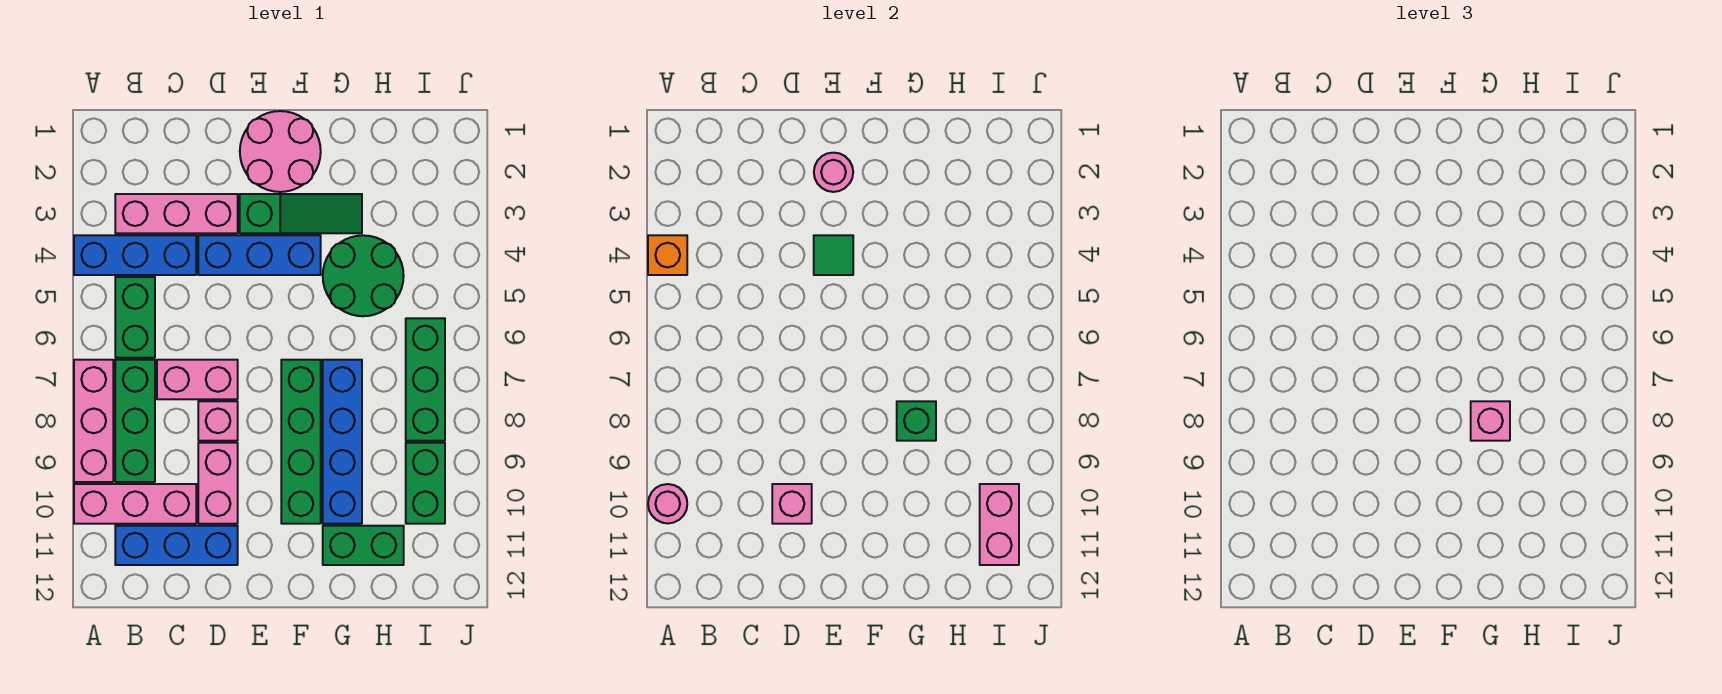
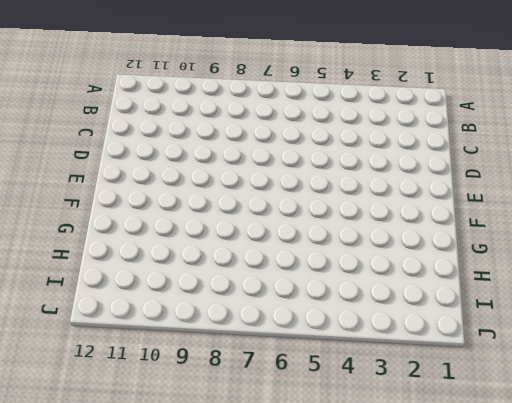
none -> blue 1x3 brick [74,235,196,275]
none -> pink 1x3 brick [74,360,113,482]
none -> pink 1x3 brick [74,484,196,524]

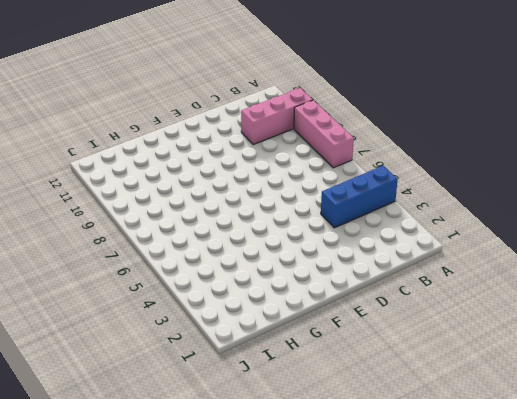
none -> pink 1x3 brick [115,194,238,233]
none -> green 1x2 brick [115,277,155,358]
none -> green 1x3 brick [115,360,155,482]

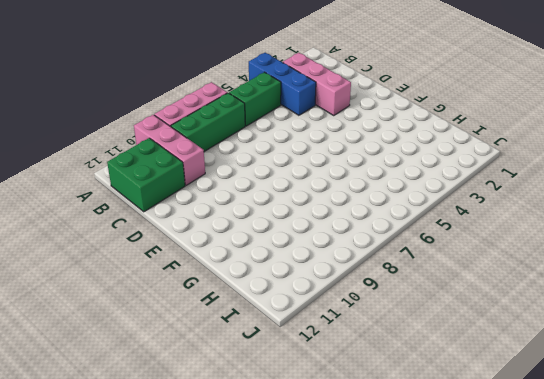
green 2x2 brick [107,138,185,212] -> blue 1x3 brick [115,526,238,565]
none -> pink 1x2 brick [157,360,238,399]
none -> blue 1x3 brick [198,235,321,275]
none -> pink 1x1 brick [198,401,238,441]

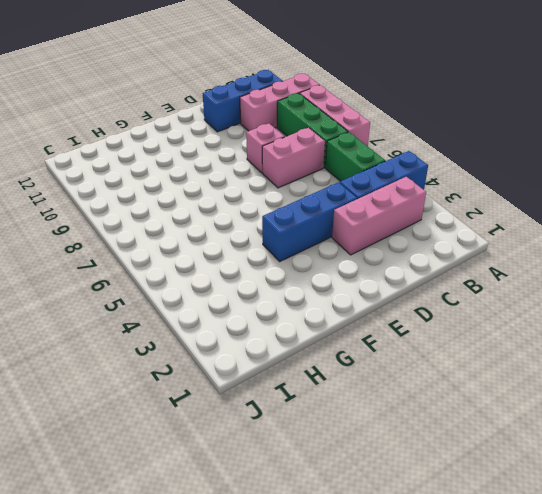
none -> pink 1x2 brick [198,443,238,524]
none -> pink 2x2 round brick [240,111,321,192]
none -> green 1x3 slope [240,194,362,233]

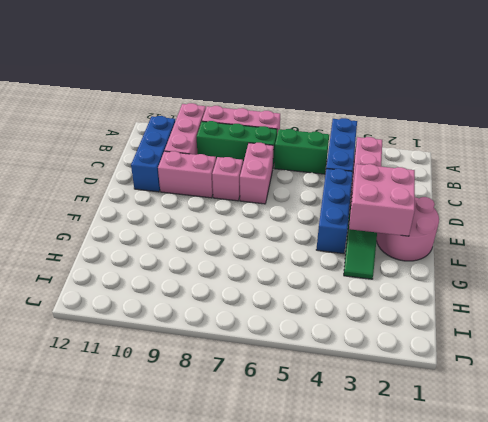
pink 2x2 brick [349,164,415,236] -> pink 1x1 round brick [814,153,853,192]
none -> green 1x4 brick [281,360,321,524]
none -> green 2x2 round brick [323,235,404,316]
none -> blue 1x4 brick [323,360,362,524]

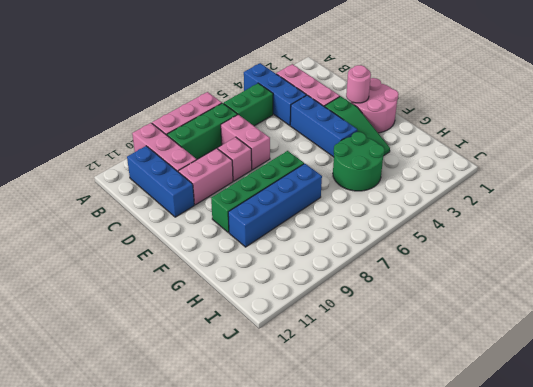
none -> green 1x2 brick [323,526,404,565]
none -> green 1x3 brick [406,318,445,441]
none -> green 1x2 brick [406,443,445,524]

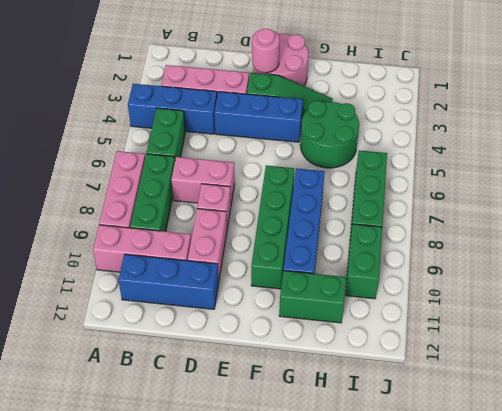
none -> orange 1x1 brick [648,235,687,275]
none -> pink 1x1 round brick [648,484,687,523]
none -> pink 1x1 brick [772,484,812,524]

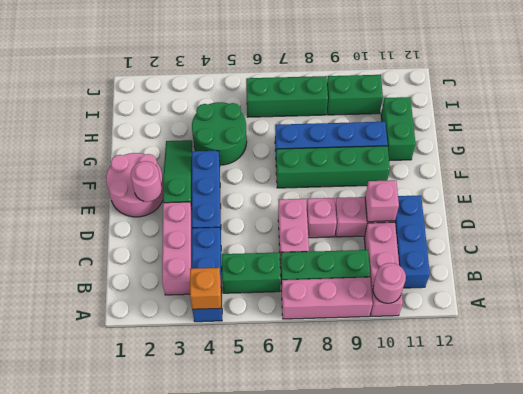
none -> green 1x1 tile [814,235,853,275]
none -> green 1x1 brick [897,401,936,441]
none -> pink 1x2 brick [980,484,1019,565]

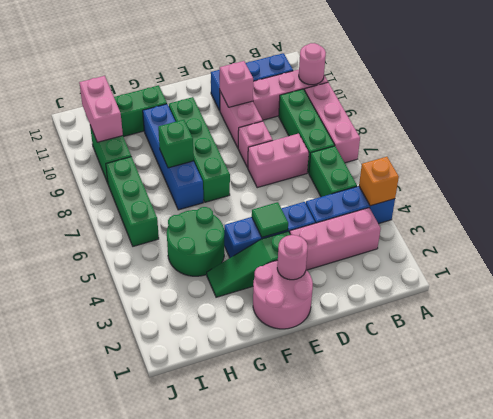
none -> pink 1x1 brick [1471,401,1510,441]

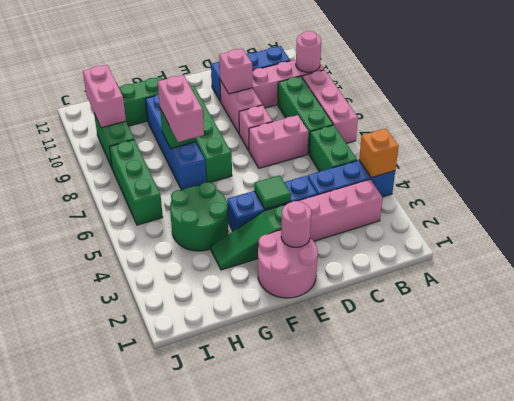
pink 1x2 brick [158,75,204,142] -> pink 1x1 brick [1471,401,1510,441]

